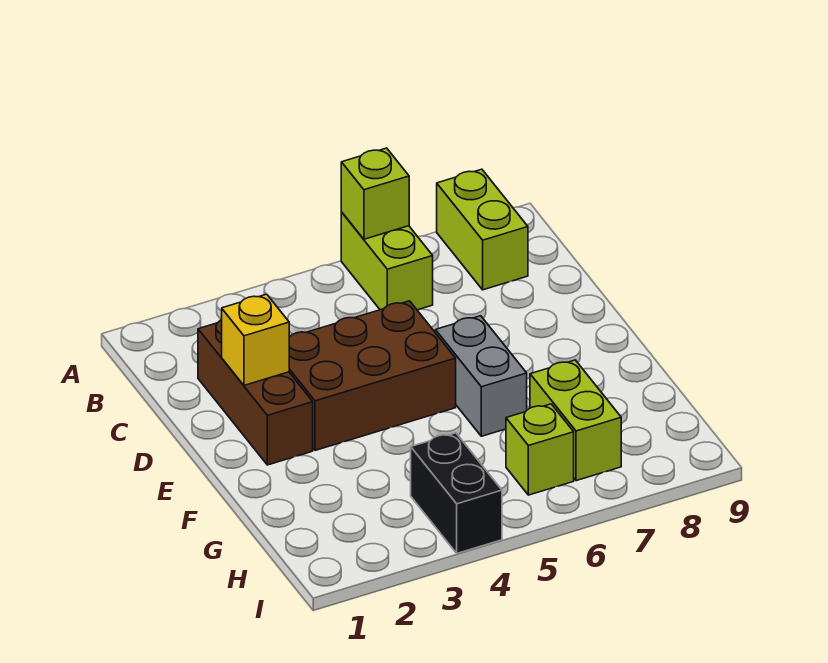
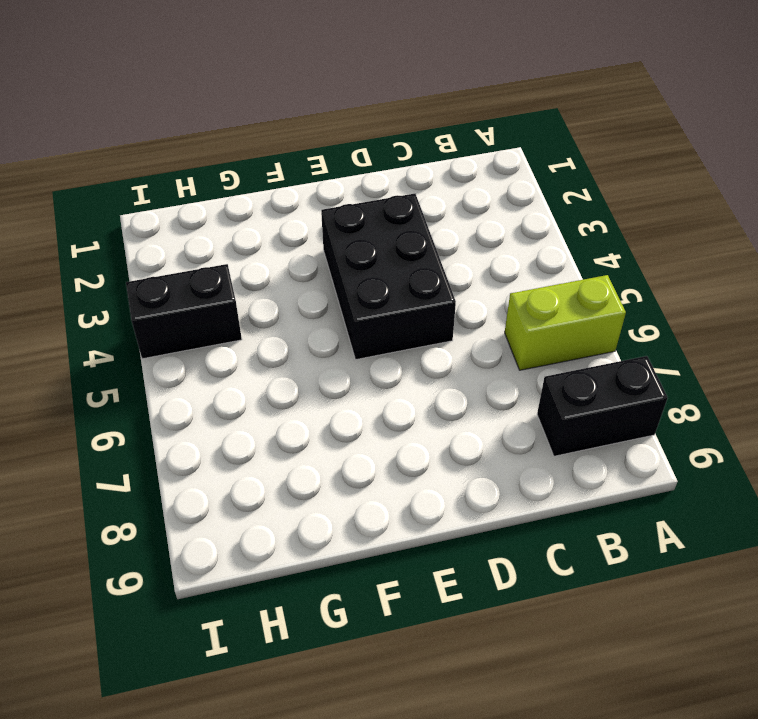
black 1x2 brick [537,356,668,456] -> lime 1x2 brick [437,169,528,290]
black 2x3 brick [321,194,456,359] -> brown 2x3 brick [289,301,456,450]
none -> brown 1x3 brick [198,320,313,465]
none -> grey 1x2 brick [435,316,527,436]

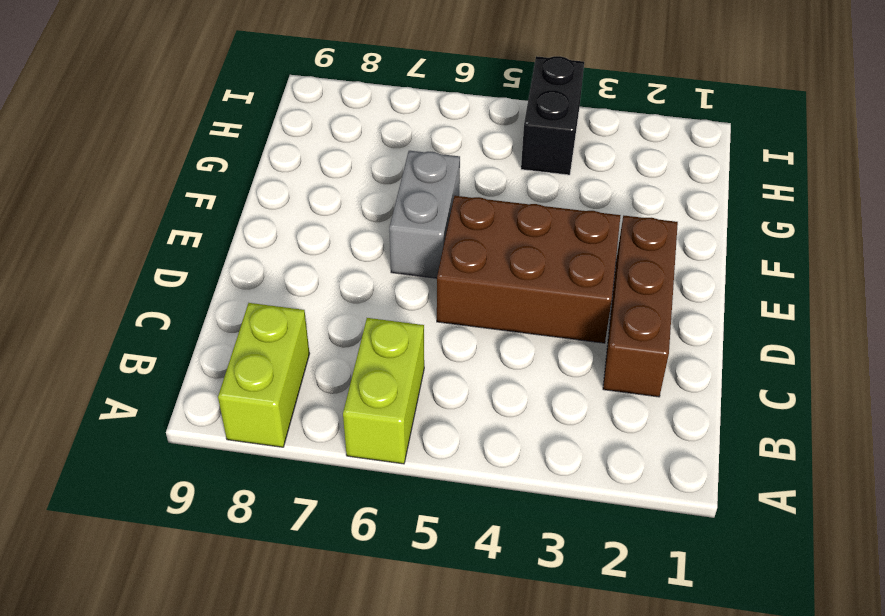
none -> lime 1x2 brick [530,360,621,481]
none -> lime 1x1 brick [506,404,574,495]

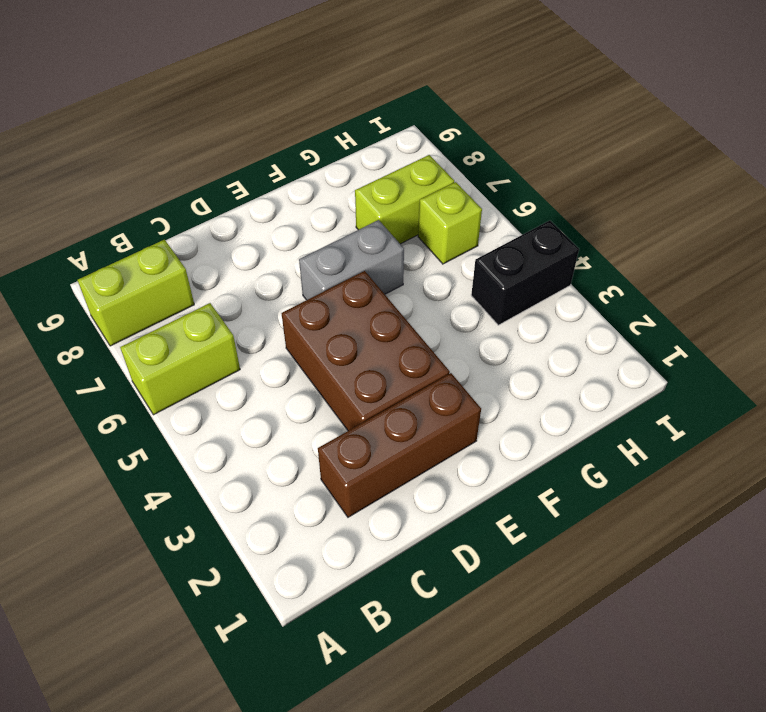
none -> lime 1x1 brick [341,148,409,239]
none -> yellow 1x1 brick [222,294,289,385]

